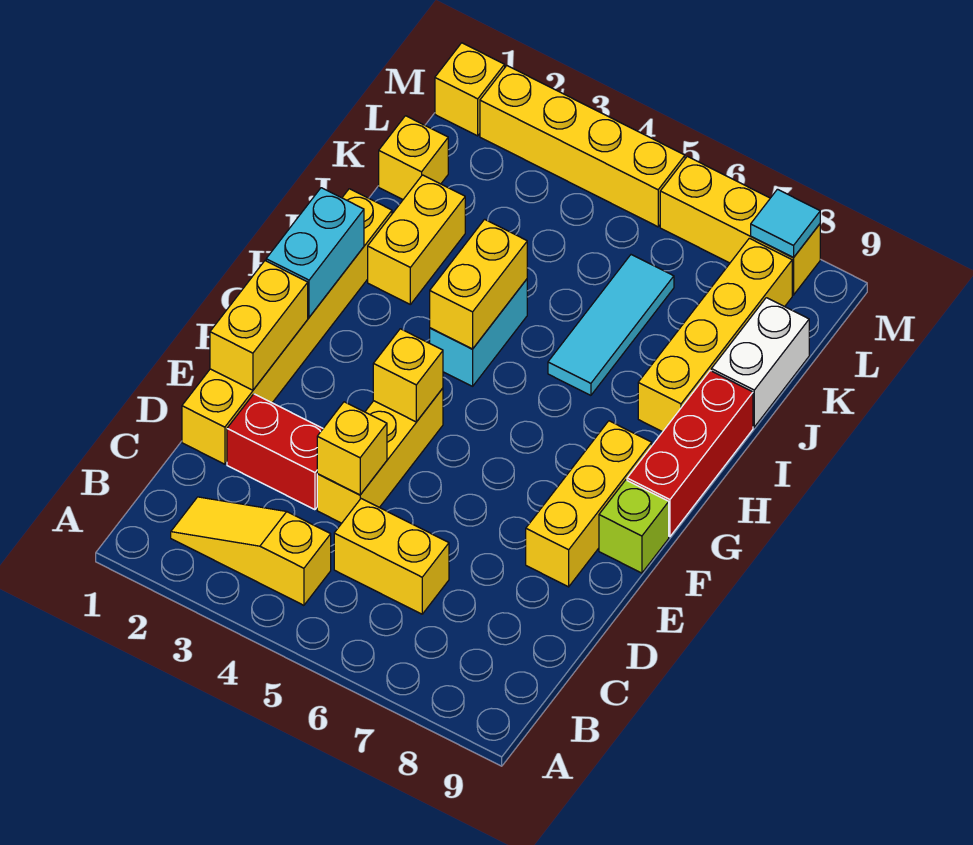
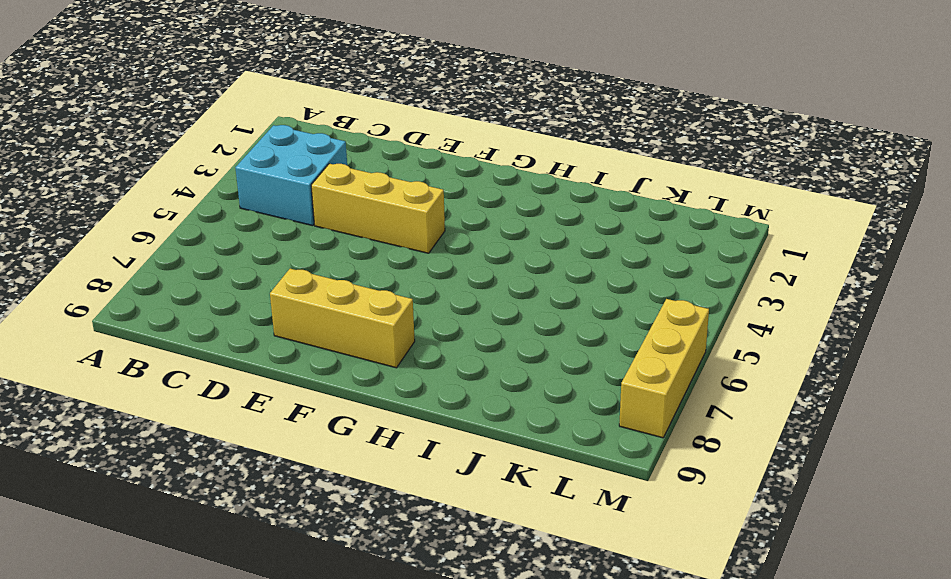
cyan 2x2 brick [235,125,347,226] -> yellow 1x3 slope [171,497,331,605]
none -> yellow 1x2 brick [334,499,449,614]
none -> yellow 1x6 brick [182,189,392,464]
none -> red 1x2 brick [227,394,323,510]

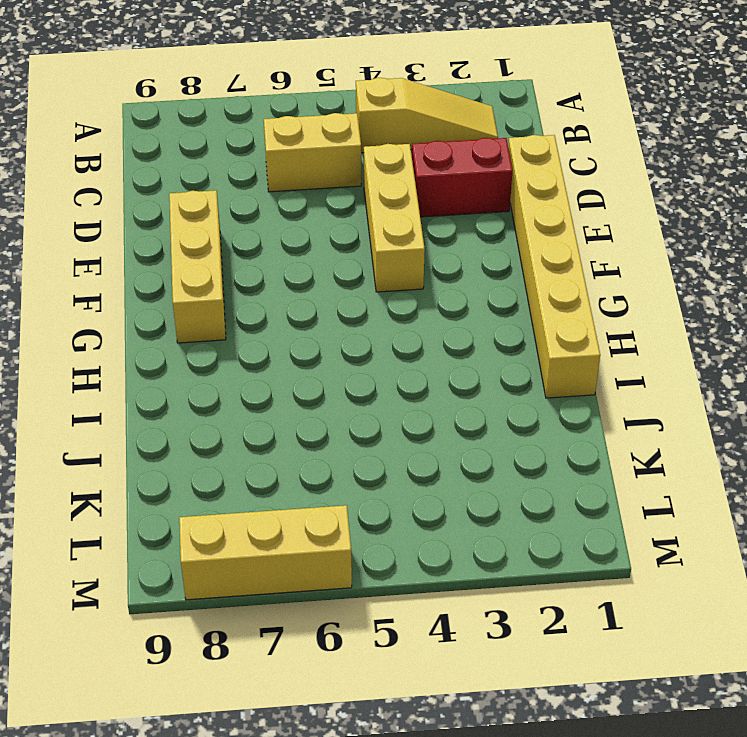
none -> lime 1x1 brick [599,480,669,573]
none -> red 1x3 brick [627,371,753,537]
none -> cyan 1x2 brick [430,279,527,386]

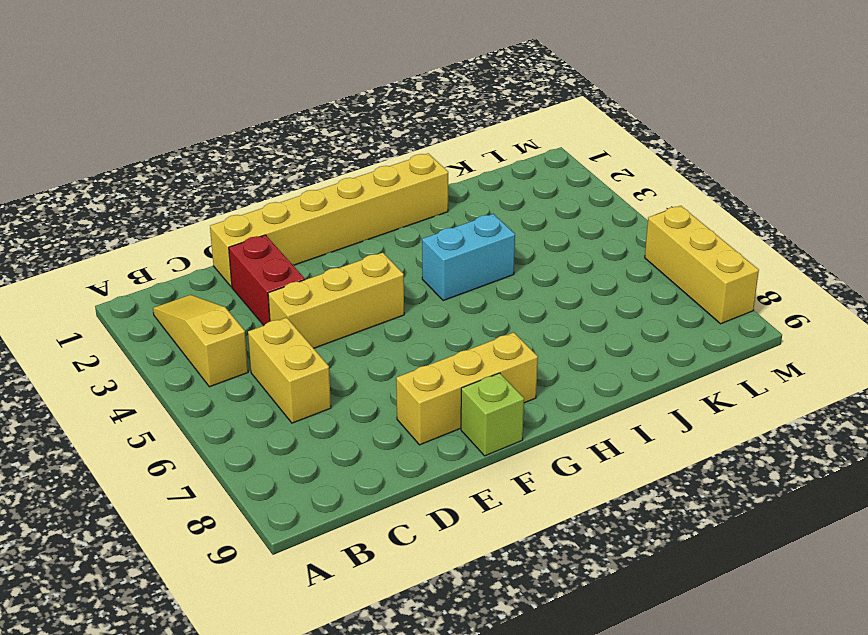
none -> red 1x3 brick [627,371,753,537]
none -> yellow 1x2 brick [368,175,465,304]
none -> cyan 1x3 tile [548,255,674,395]

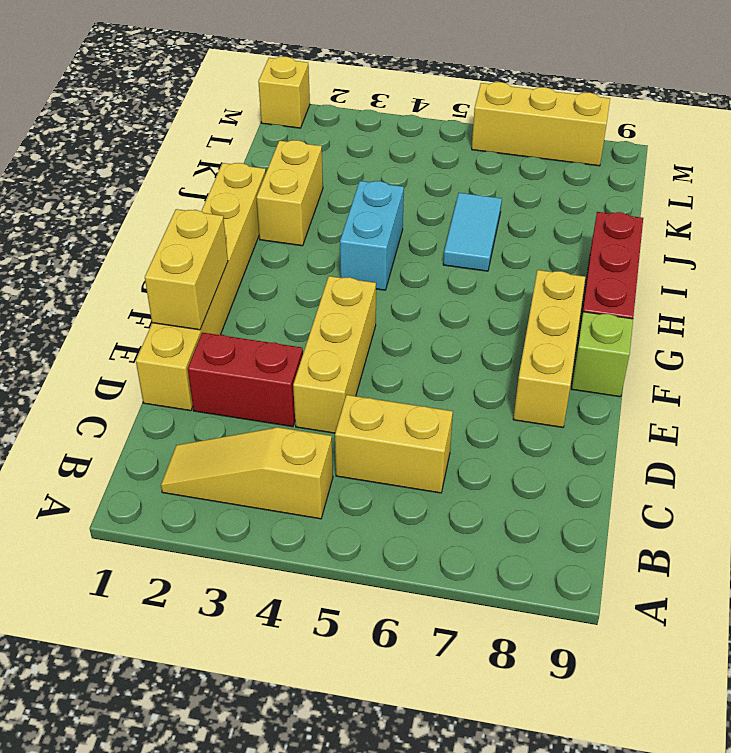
cyan 1x2 tile [443,193,502,271] -> cyan 1x3 tile [548,255,674,395]
none -> yellow 1x4 brick [638,238,792,432]
none -> white 1x2 brick [711,298,809,427]
none -> yellow 1x1 brick [379,116,448,199]

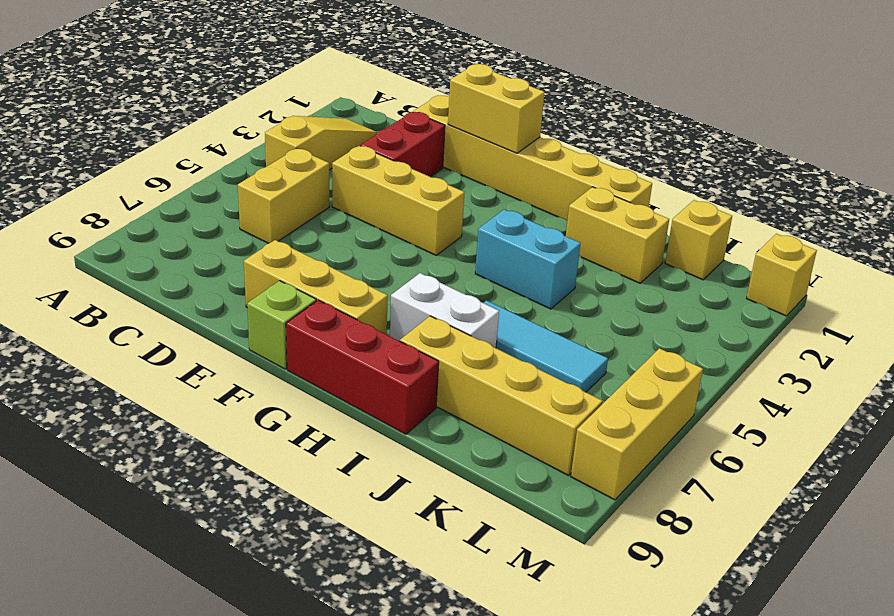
white 1x2 brick [390,273,499,348] -> white 1x2 brick moved to [711,298,809,427]
none -> yellow 1x4 brick [480,66,685,227]
none -> yellow 1x1 brick [317,402,387,495]
none -> yellow 1x1 brick [373,329,443,422]

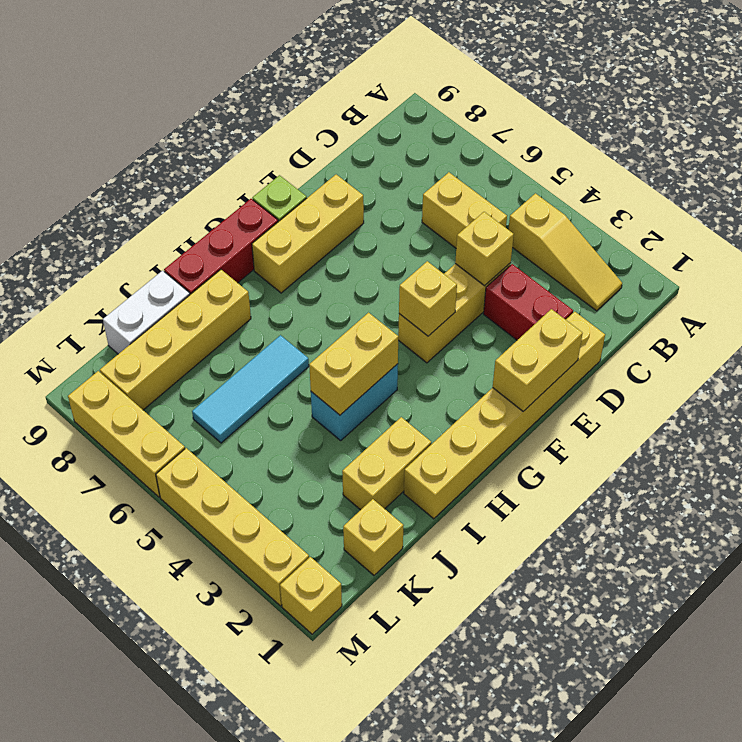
none -> cyan 1x2 brick [266,188,364,317]
none -> cyan 1x1 tile [751,189,820,258]

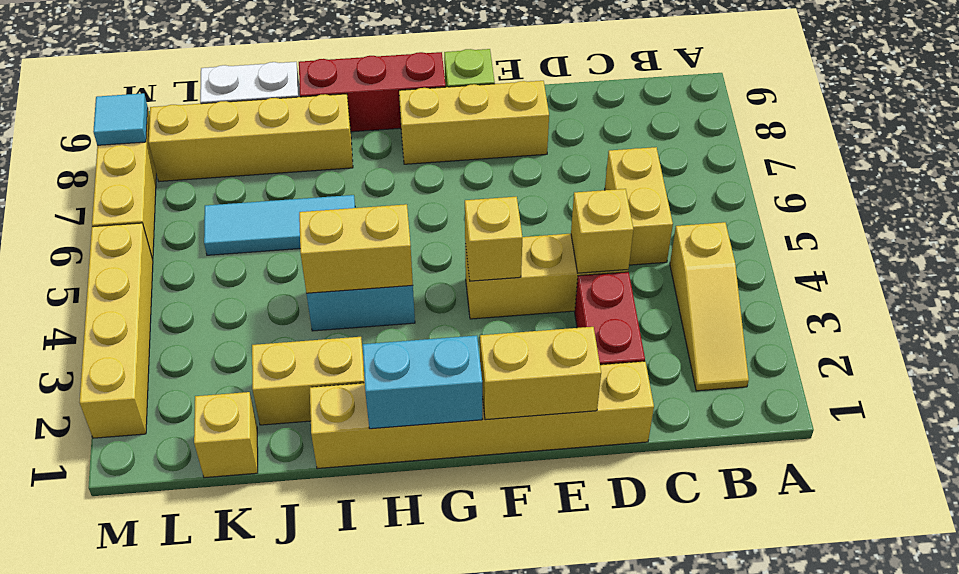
none -> yellow 1x1 brick [435,43,505,136]

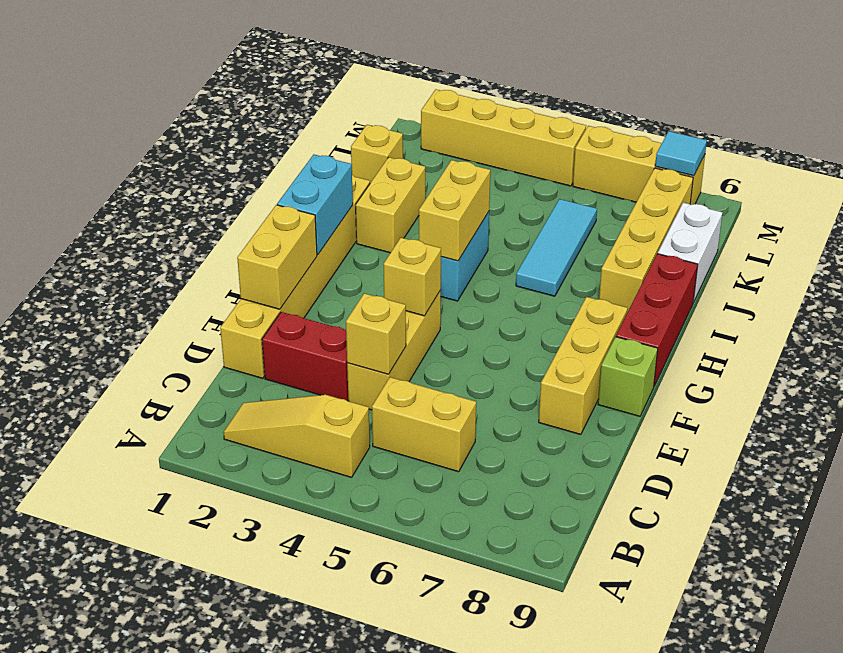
none -> yellow 1x1 brick [435,43,505,136]

